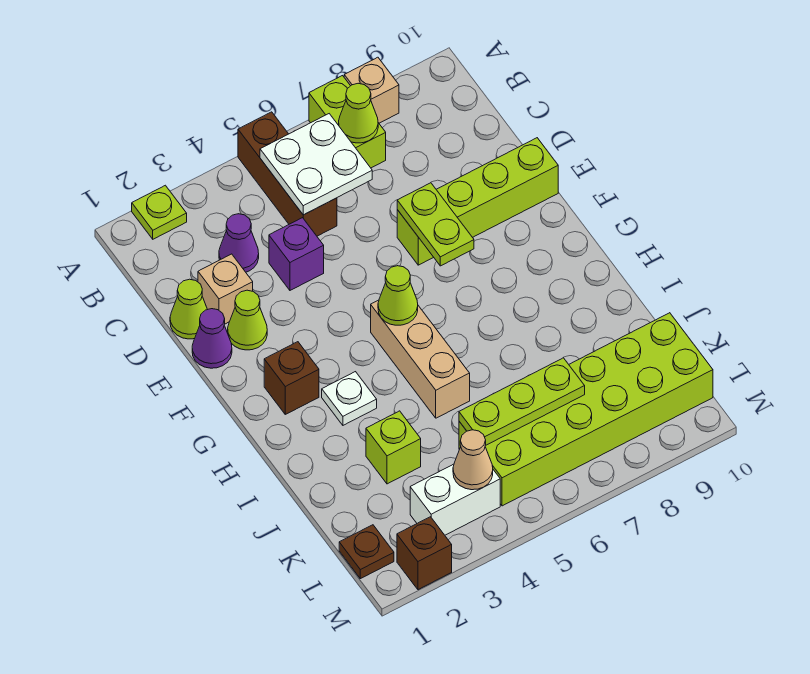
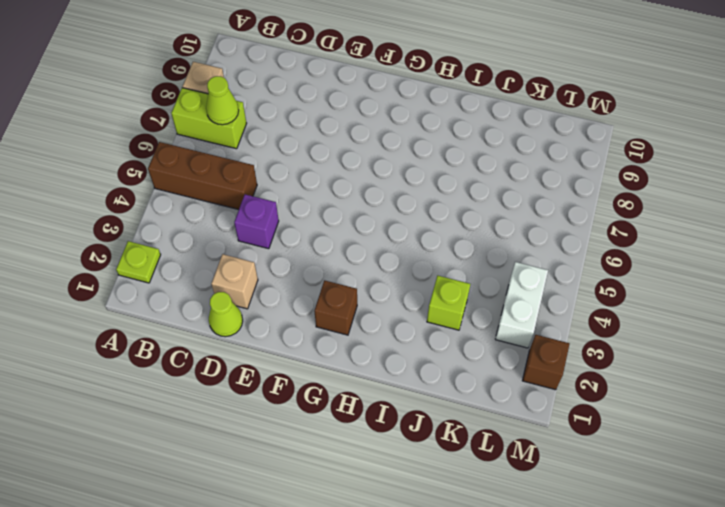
none -> purple 1x1 cone [219,214,259,272]
none -> purple 1x1 cone [192,309,232,368]
none -> lime 1x1 cone [228,290,267,350]

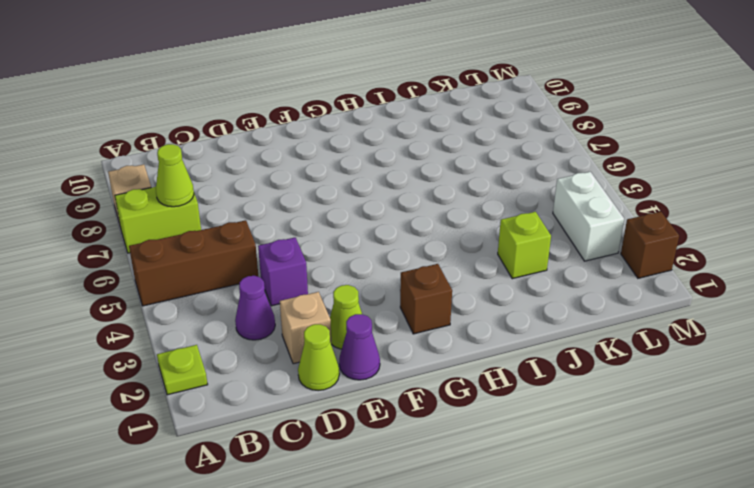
none -> lime 1x4 brick [397,138,558,265]
none -> tan 1x3 brick [371,300,470,418]
none -> white 1x1 plate [322,372,377,425]

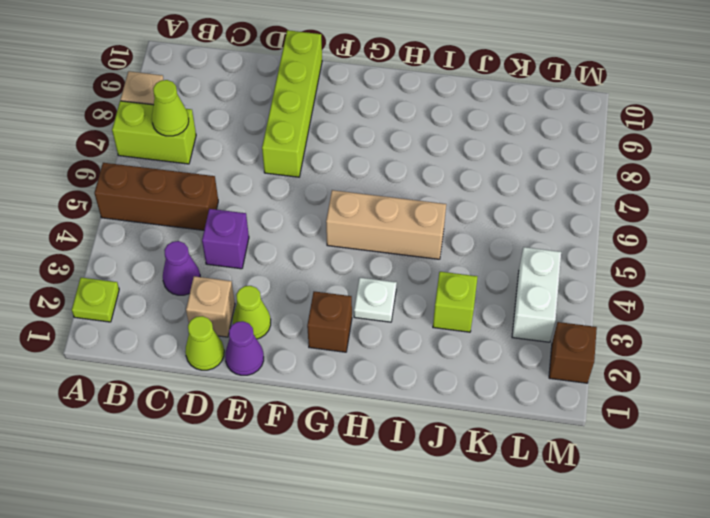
none -> lime 2x6 brick [459,313,713,506]
none -> brown 1x1 plate [339,525,394,579]
none -> white 2x2 plate [260,114,372,215]

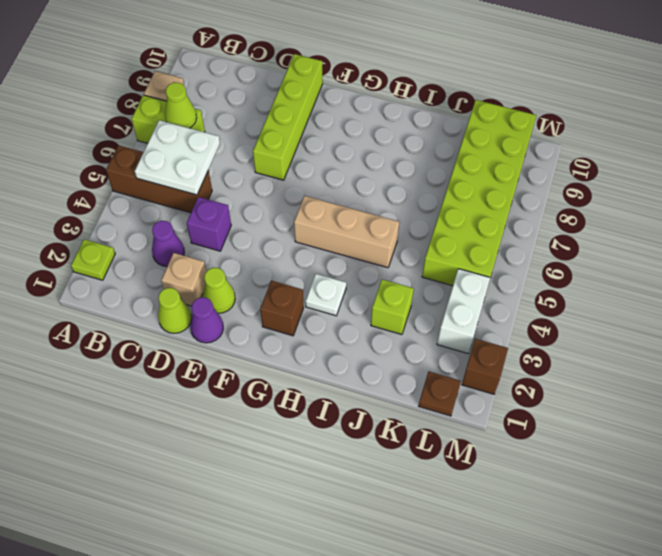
none -> lime 1x2 plate [397,183,474,266]
none -> lime 1x1 cone [378,266,418,325]
none -> lime 1x3 plate [459,358,585,446]

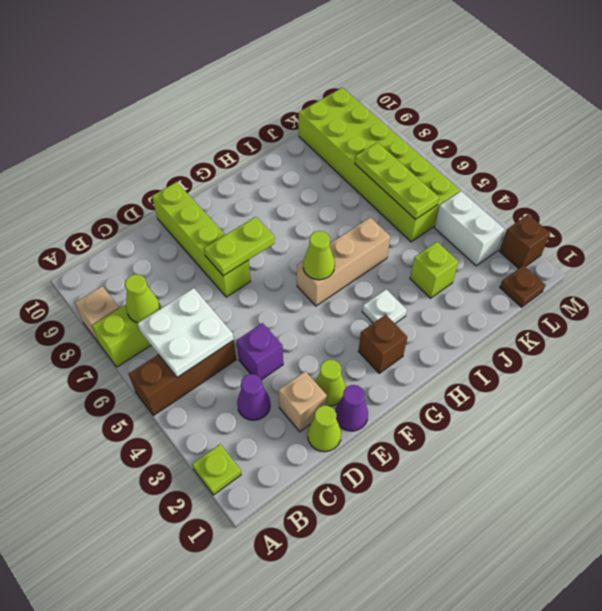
none -> tan 1x1 cone [453,430,493,490]

